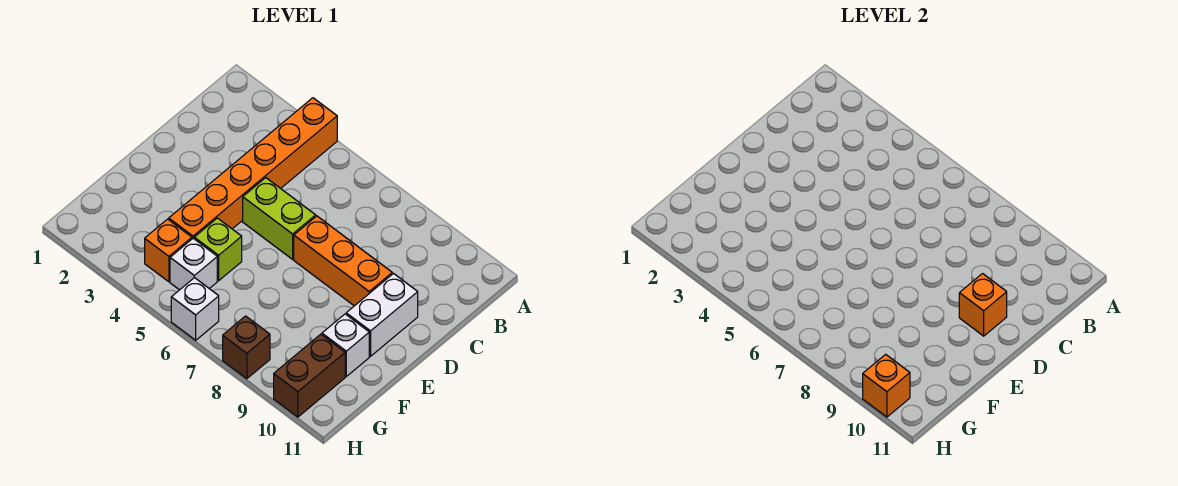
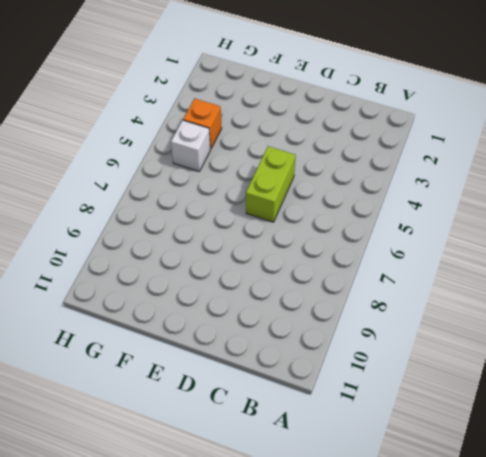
none -> orange 1x6 brick [169,98,337,239]
none -> orange 1x3 brick [294,216,392,306]
none -> white 1x2 brick [346,274,418,356]

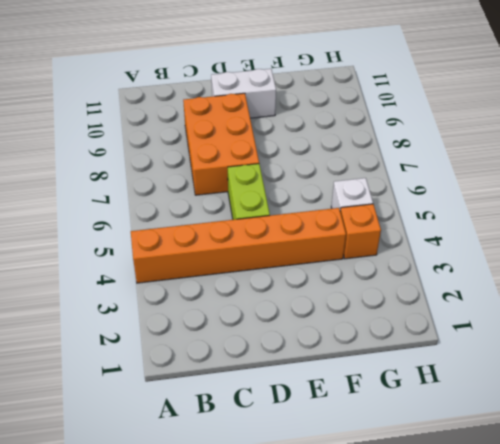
orange 2x3 brick [183,93,259,195] -> orange 1x3 brick [294,216,392,306]
none -> lime 1x1 brick [194,218,242,281]
none -> white 1x1 brick [322,314,369,376]
none -> brown 1x2 brick [274,334,345,417]

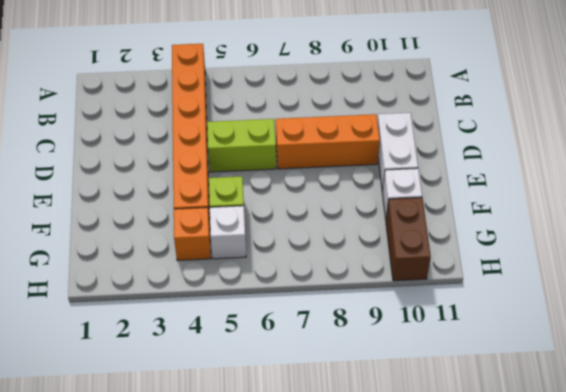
none -> white 1x1 brick [171,278,219,340]
none -> brown 1x1 brick [223,316,270,379]
none -> orange 1x1 brick [959,274,1007,336]

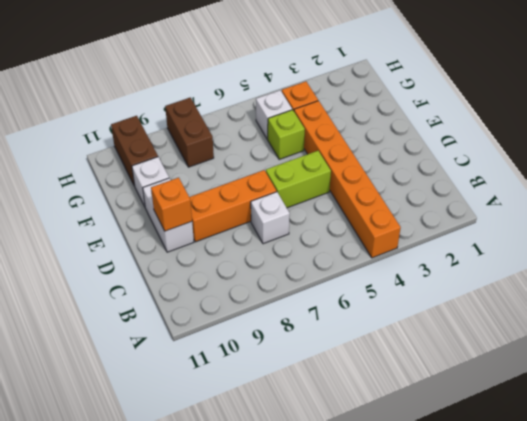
white 1x1 brick [251,192,290,244] -> white 1x1 brick moved to [171,278,219,340]
brown 1x2 brick [165,98,214,167] -> brown 1x1 brick [223,316,270,379]
none -> orange 1x1 brick [863,354,910,417]

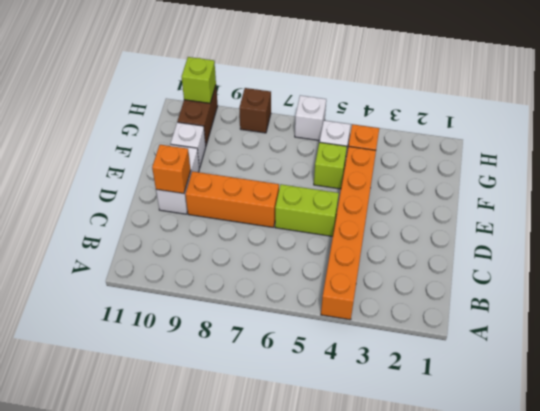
lime 1x1 brick [182,57,216,103] -> orange 1x1 brick [863,354,910,417]

